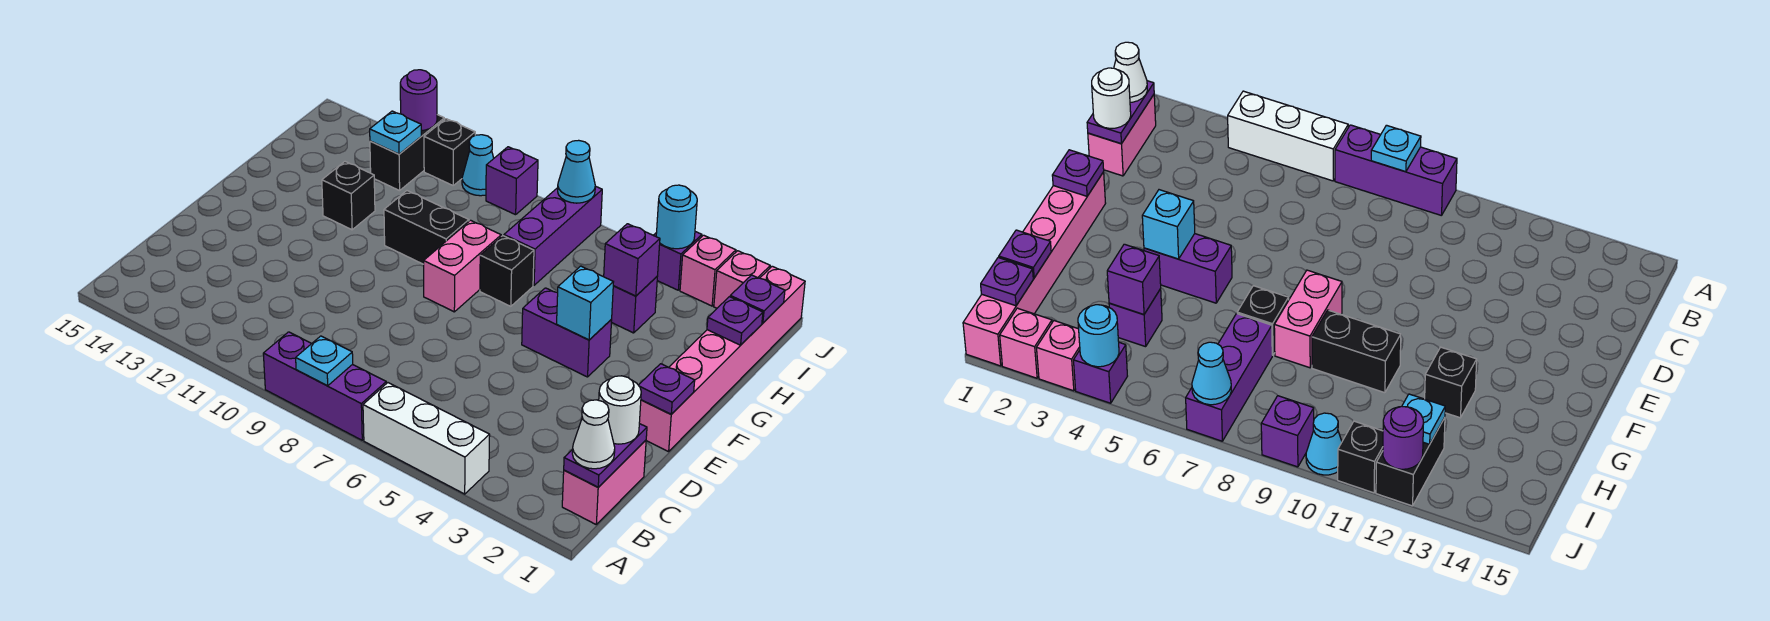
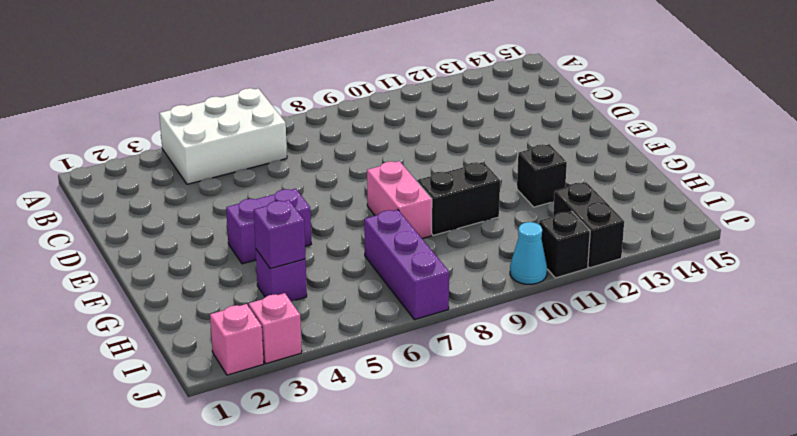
white 2x3 brick [159,88,287,184] -> white 1x3 brick [363,383,490,494]
none -> purple 1x3 brick [263,332,386,440]
none -> pink 1x2 brick [562,440,646,524]
none -> pink 1x6 brick [639,266,805,452]
none -> black 1x1 brick [480,236,534,306]

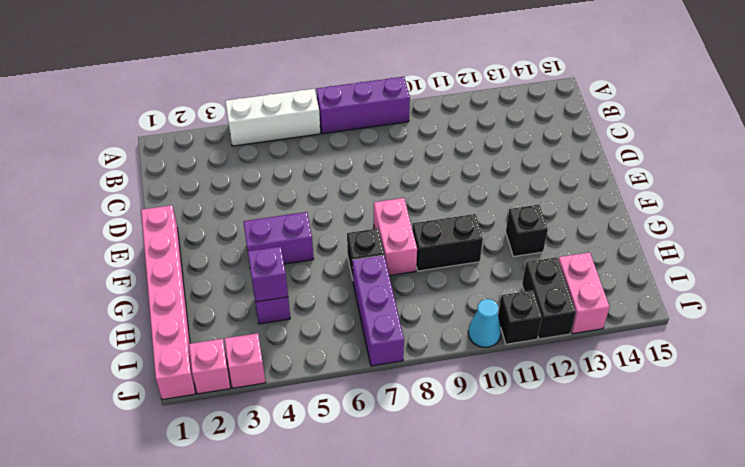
pink 1x2 brick [558,252,610,334] -> pink 1x2 brick moved to [562,440,646,524]
none -> purple 1x1 brick [653,232,702,290]
none -> purple 1x1 brick [486,147,538,215]
none -> cyan 1x1 plate [296,336,353,386]
none -> purple 1x2 plate [564,424,647,487]

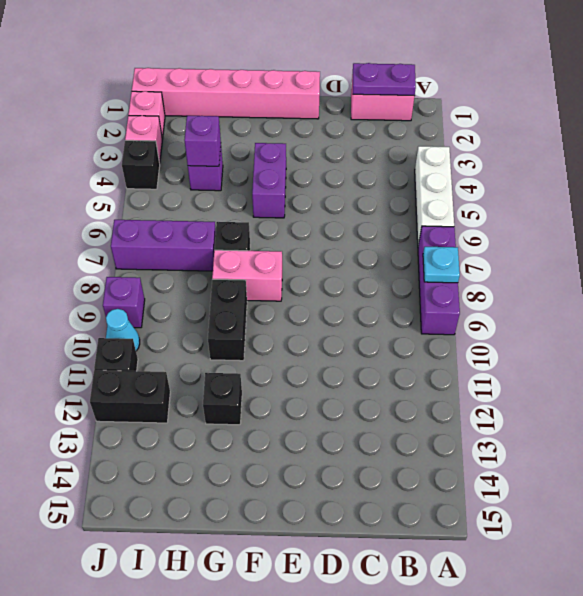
black 1x1 brick [122,140,160,189] -> purple 1x1 brick [653,232,702,290]
none -> purple 1x1 plate [639,364,695,414]
none -> cyan 1x1 brick [557,266,613,340]
none -> purple 1x1 plate [707,297,763,345]
none -> purple 1x1 plate [730,275,785,323]

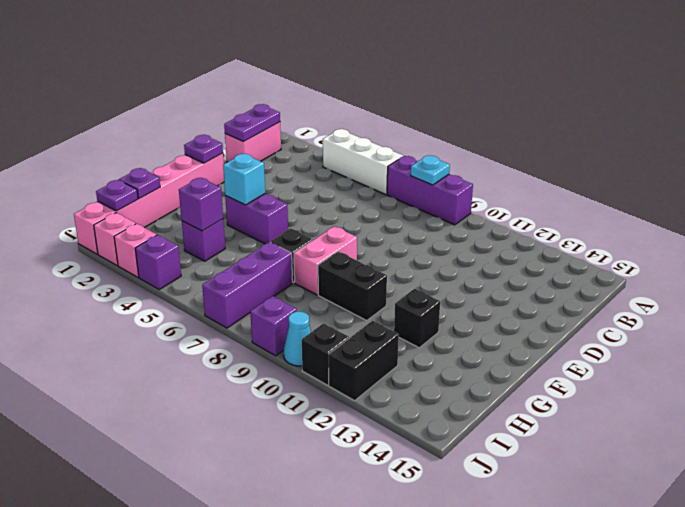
none -> cyan 1x1 plate [370,111,421,154]
none -> cyan 1x1 round brick [656,185,697,249]
none -> cyan 1x1 cone [558,140,595,203]
none -> purple 1x1 round brick [400,70,437,131]

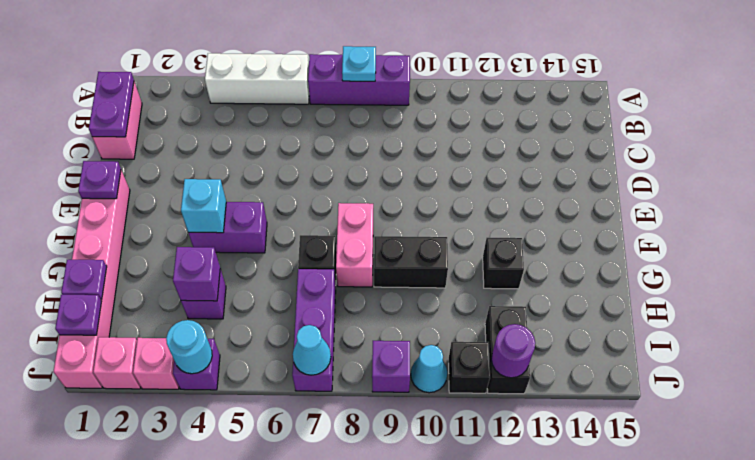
none -> cyan 1x1 plate [370,111,421,154]
none -> white 1x1 cone [572,400,615,469]
none -> white 1x1 round brick [599,376,641,444]

